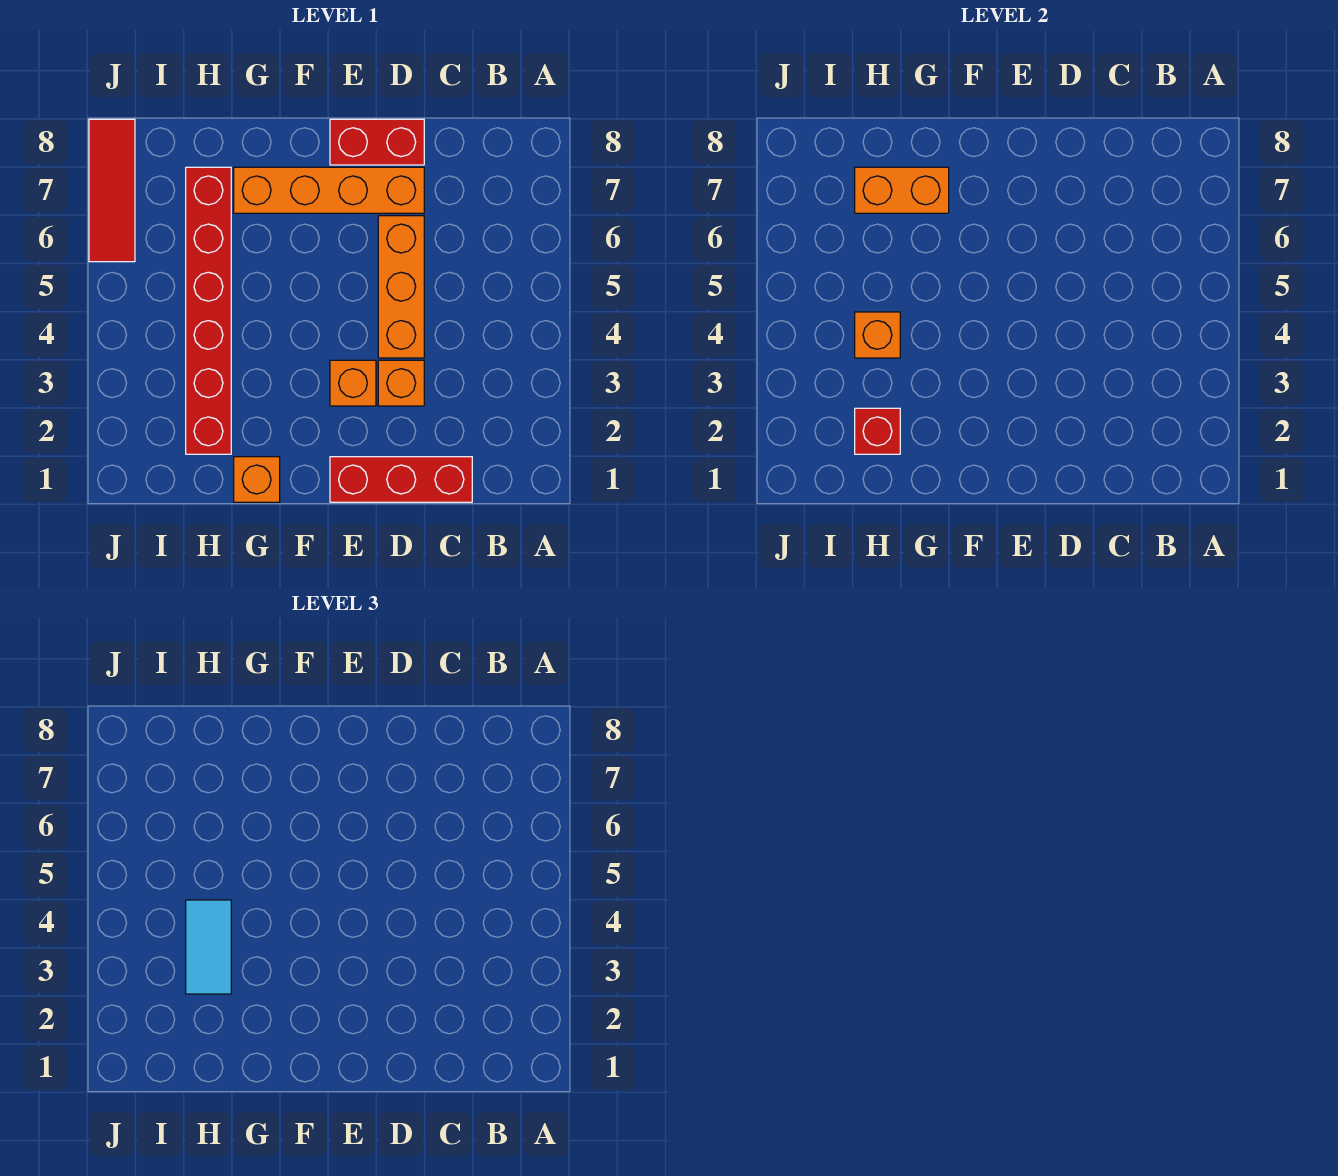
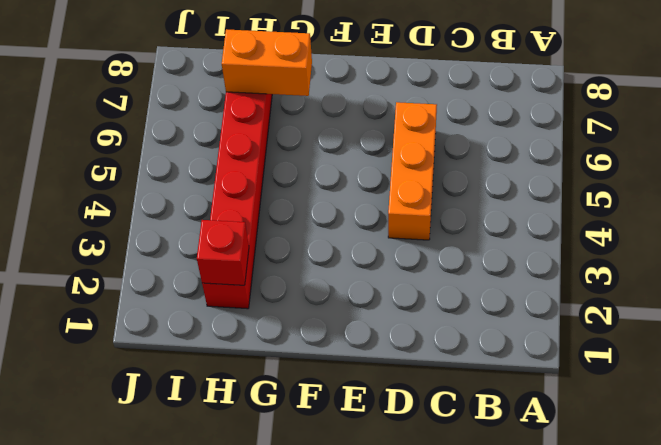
none -> red 1x3 brick [330,457,472,502]
none -> orange 1x1 brick [378,360,424,406]
none -> orange 1x4 brick [234,167,424,213]

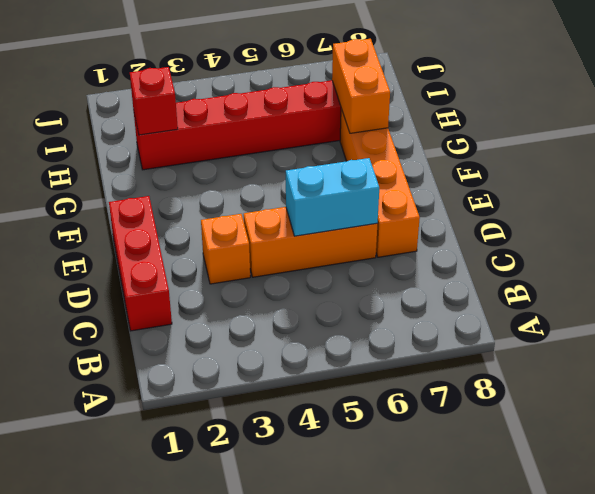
cyan 1x2 brick [286,158,379,236] -> none
none -> red 1x2 brick [330,119,424,165]
none -> orange 1x1 brick [330,360,376,406]
none -> orange 1x1 brick [234,457,280,502]

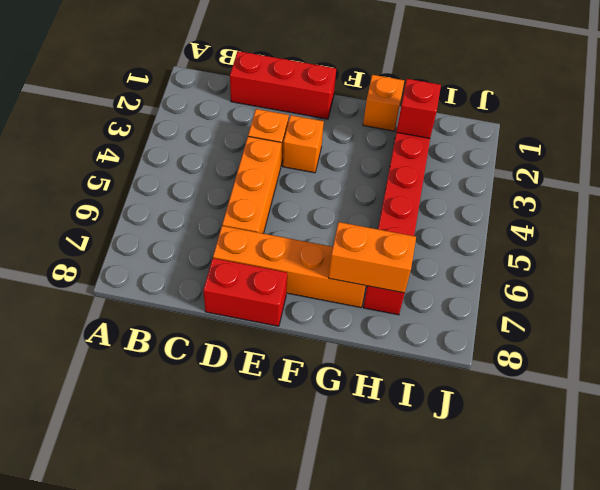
none -> red 1x3 tile [89,119,135,262]
none -> orange 1x1 brick [855,312,900,358]
none -> cyan 1x2 tile [186,900,231,994]

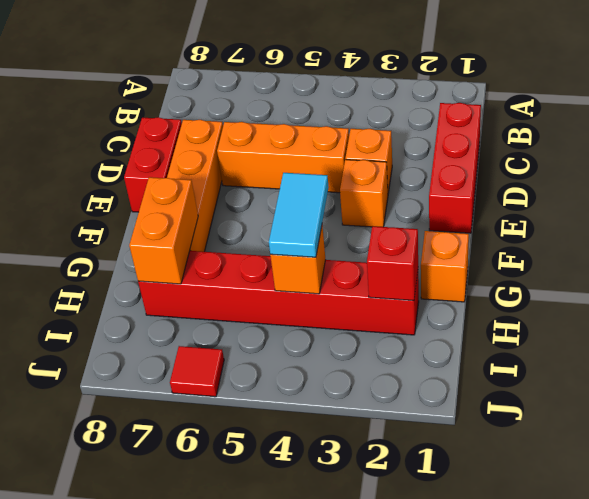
cyan 1x2 tile [269,173,329,257] -> cyan 1x2 tile turned to [186,900,231,994]
red 1x1 tile [170,346,224,397] -> red 1x3 tile [89,119,135,262]

